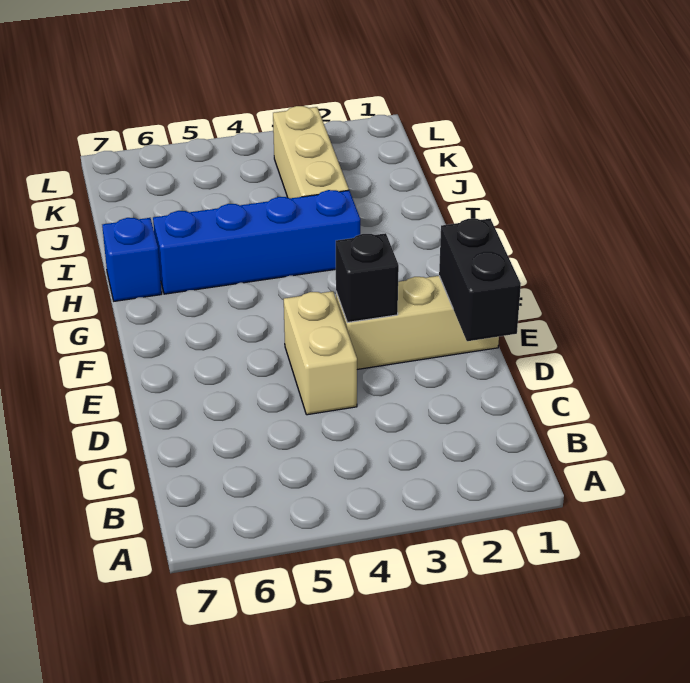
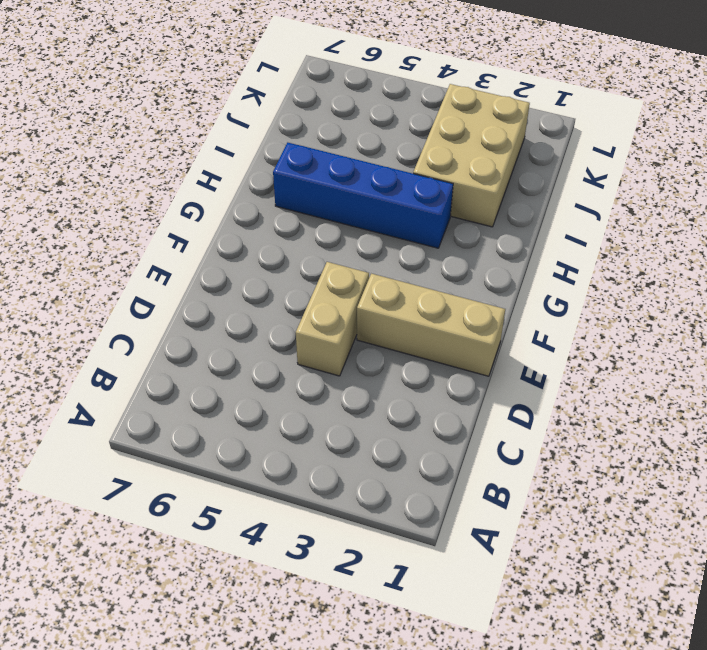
tan 2x3 brick [413,84,530,227] -> tan 1x3 brick [273,106,349,198]
none -> blue 1x1 brick [102,218,162,301]
none -> black 1x2 brick [439,219,521,341]

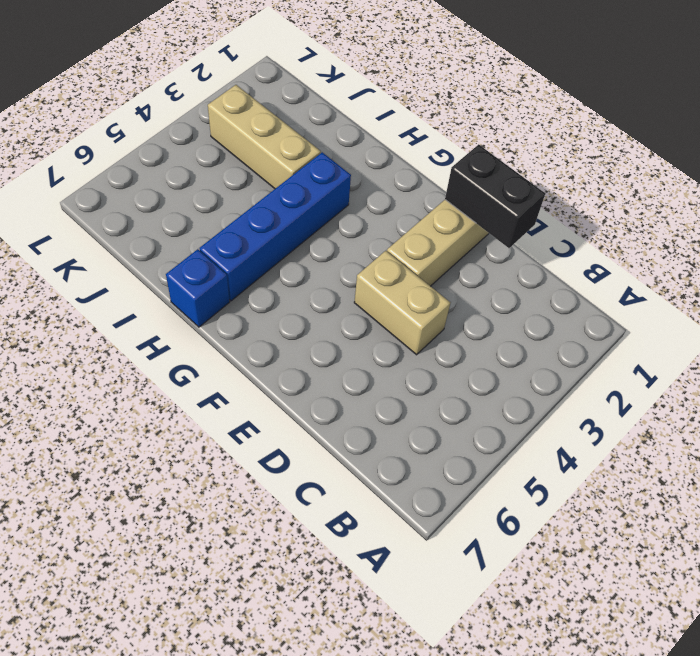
none -> black 1x1 brick [335,233,399,322]

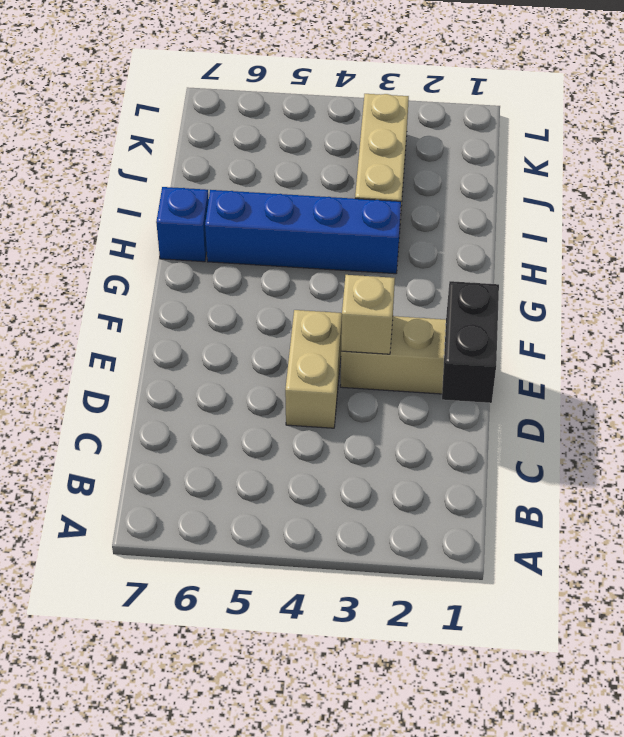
tan 1x1 brick [341,275,395,354] -> black 1x1 brick [335,233,399,322]

